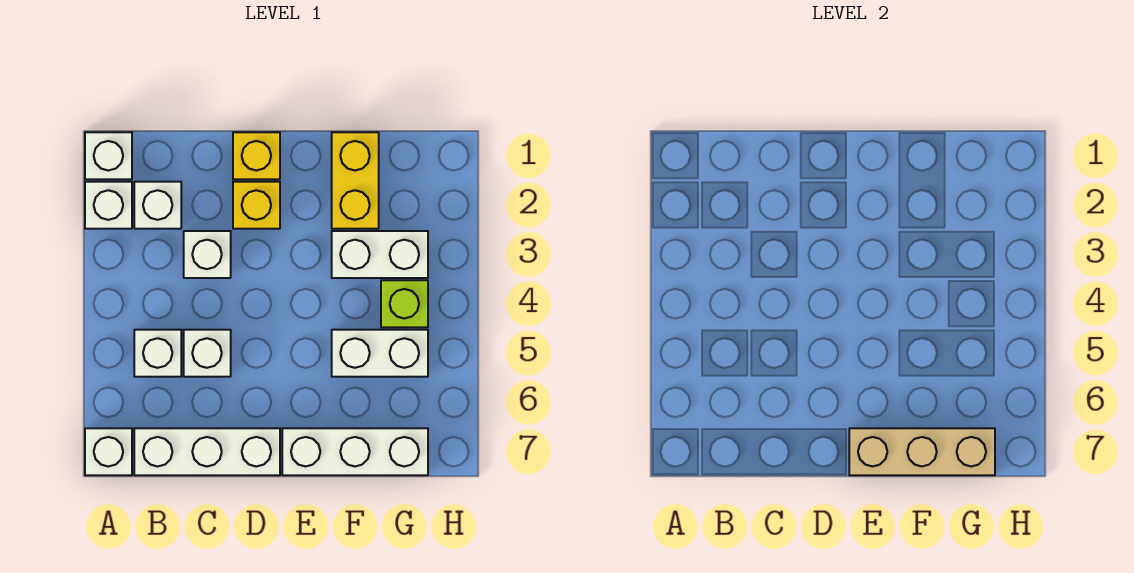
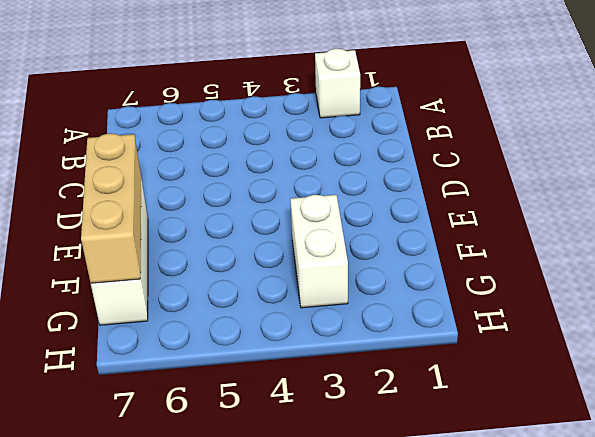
none -> white 1x1 brick [85,132,132,179]
none -> white 1x1 brick [85,428,132,475]
none -> white 1x1 brick [134,182,181,229]

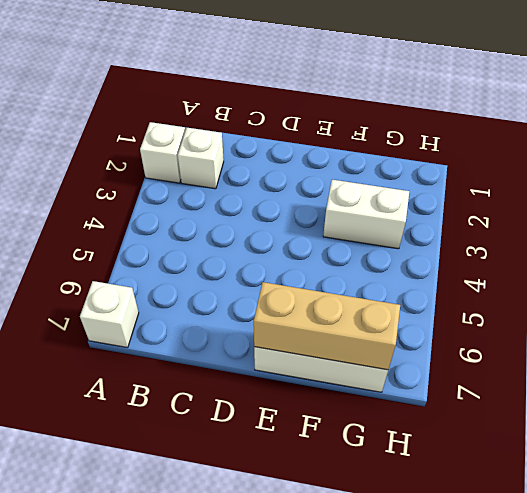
none -> white 1x1 brick [85,132,132,179]
none -> white 1x1 brick [134,330,181,377]
none -> white 1x3 brick [134,428,280,475]

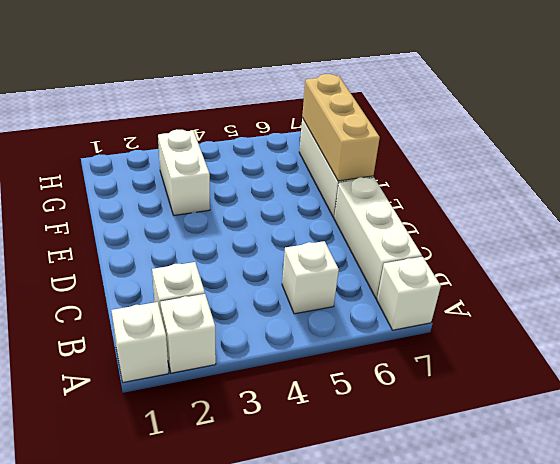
none -> white 1x1 brick [184,231,231,278]
none -> white 1x1 brick [184,330,231,377]
none -> yellow 1x1 brick [233,132,280,179]

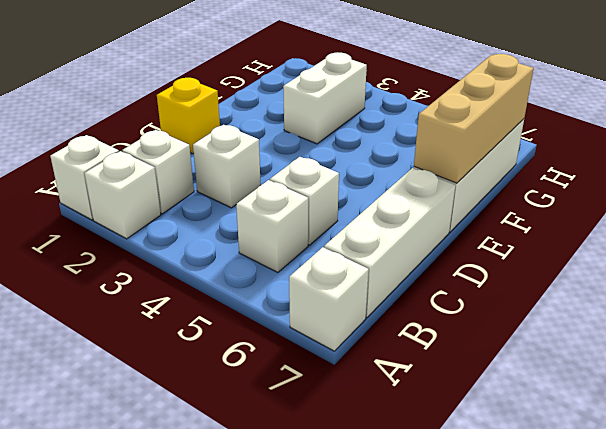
none -> yellow 1x1 brick [233,182,280,229]
none -> yellow 1x2 brick [332,132,379,229]
none -> white 1x2 brick [332,330,428,377]

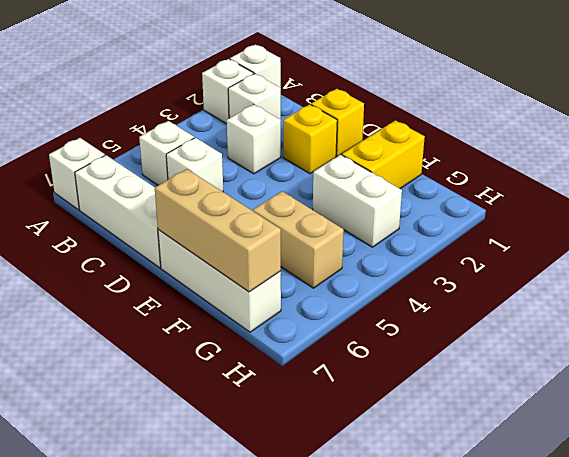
tan 1x2 brick [253,191,344,288] -> white 1x2 brick [332,330,428,377]
none -> lime 1x1 brick [381,280,428,327]

